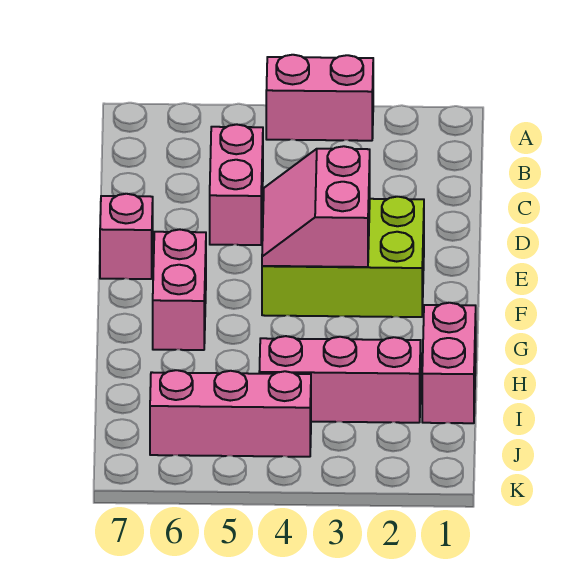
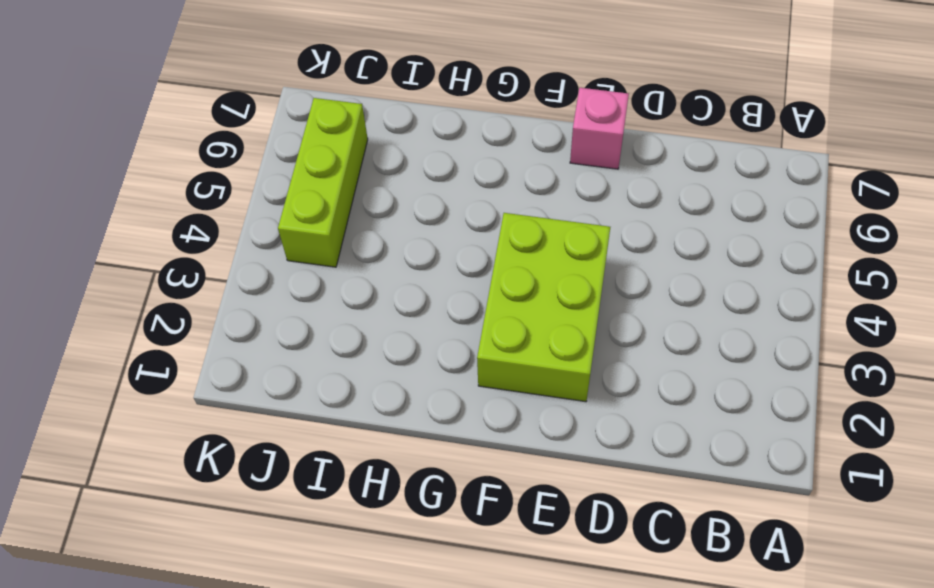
lime 1x3 brick [278,98,368,267] -> pink 1x3 brick [150,370,311,457]
none -> pink 1x2 brick [266,55,373,141]
none -> pink 1x2 brick [210,124,263,245]

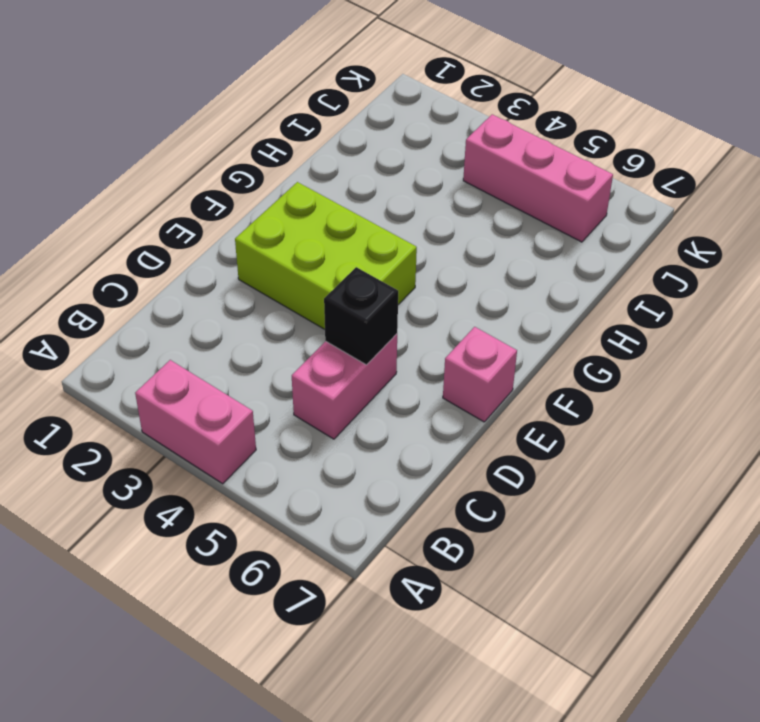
black 1x1 brick [324,267,398,365] -> none
none -> pink 1x2 brick [153,229,206,350]
none -> pink 1x2 brick [422,303,476,423]

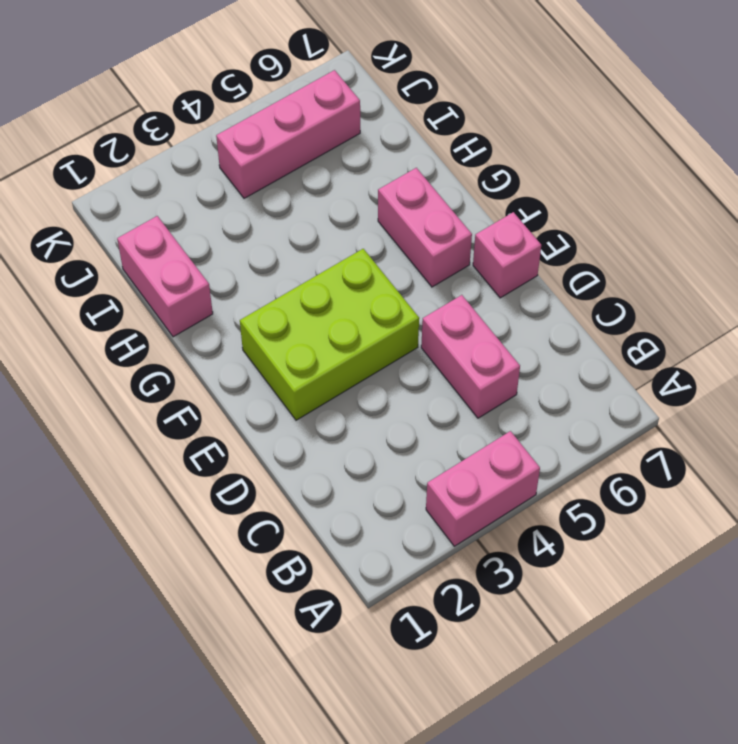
none -> pink 1x3 brick [259,336,421,423]
none -> pink 2x2 slope [262,146,370,267]

